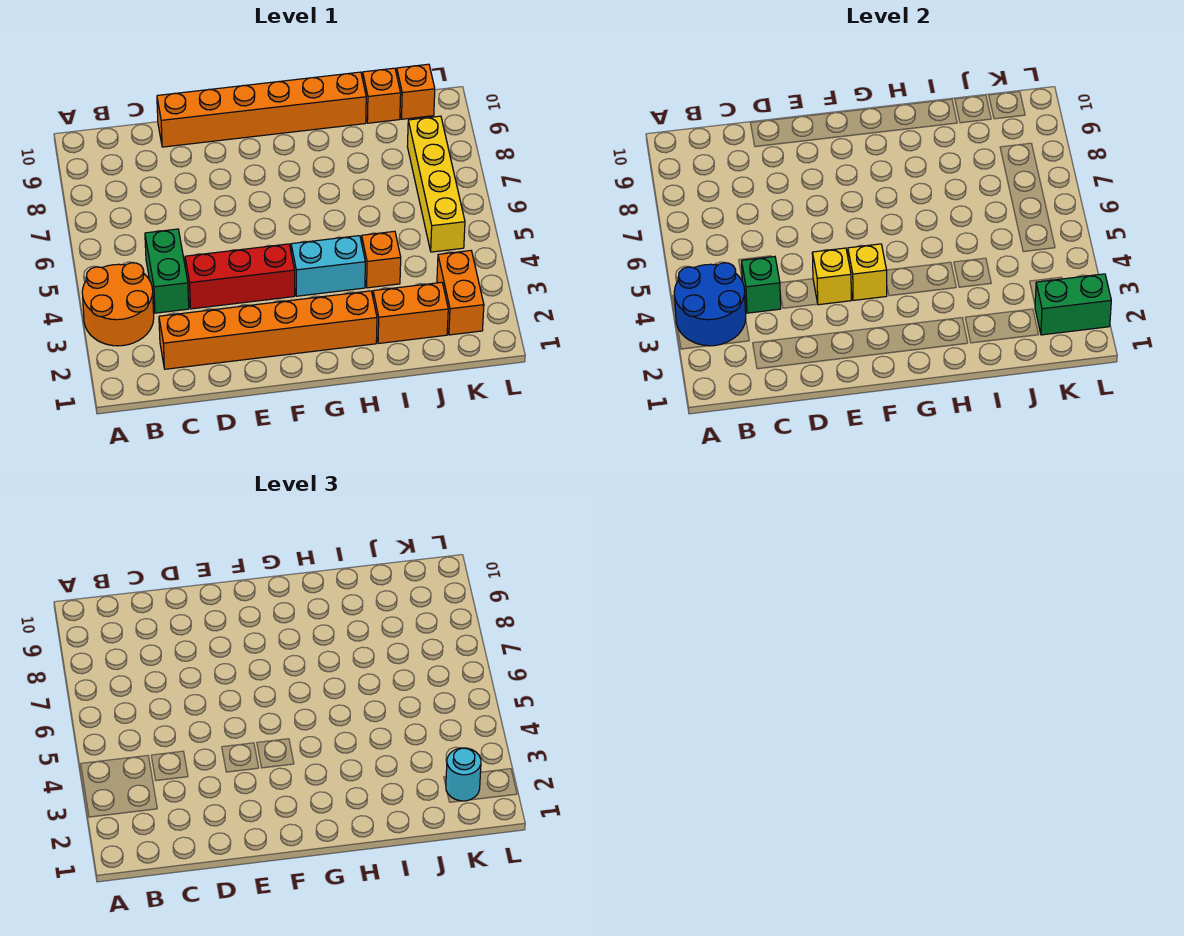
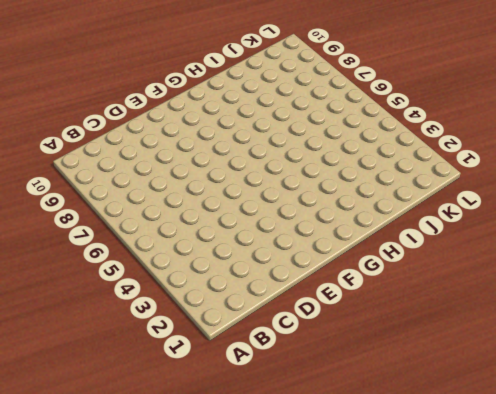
none -> orange 2x2 round brick [82,263,154,346]
none -> orange 1x6 brick [159,291,377,369]
none -> green 1x2 brick [145,229,189,313]

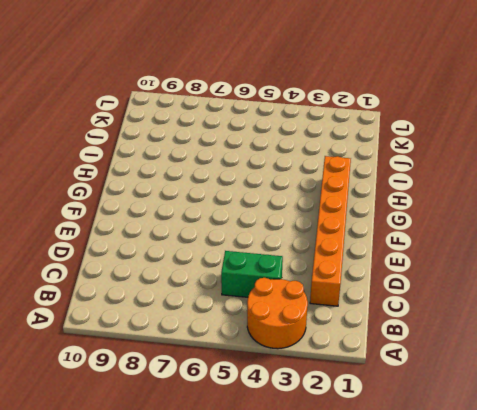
none -> red 1x3 brick [185,244,295,309]
none -> orange 1x6 brick [157,72,366,147]
none -> cyan 1x2 brick [291,236,365,296]

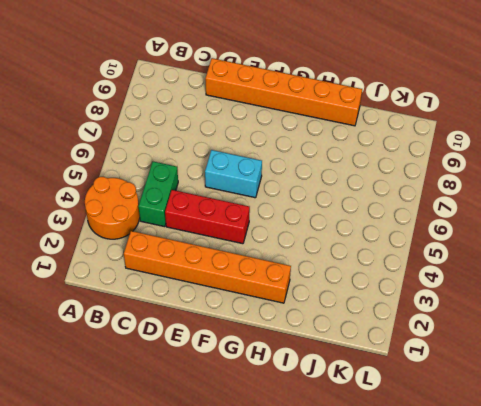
cyan 1x2 brick [205,150,262,198] -> cyan 1x2 brick moved to [291,236,365,296]
none -> orange 1x2 brick [373,282,448,344]
none -> orange 1x1 brick [362,231,401,288]
none -> orange 1x1 brick [363,68,401,123]

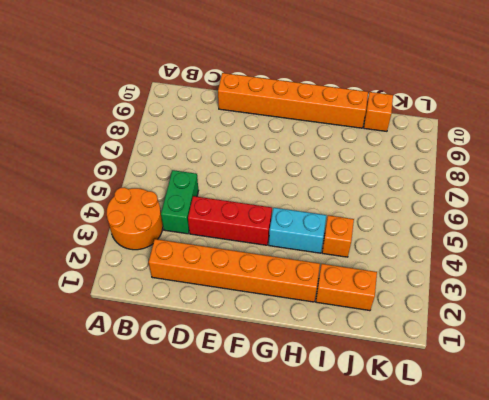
none -> orange 1x2 brick [437,251,484,335]
none -> yellow 1x4 brick [407,116,465,252]
none -> orange 1x1 brick [397,64,435,119]

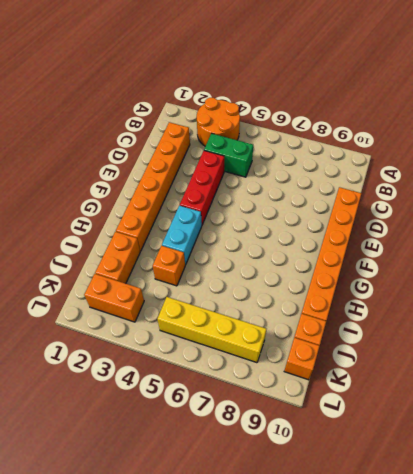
none -> blue 2x2 round brick [674,263,746,346]
none -> green 1x1 brick [742,257,781,313]
none -> yellow 1x1 brick [812,248,851,305]

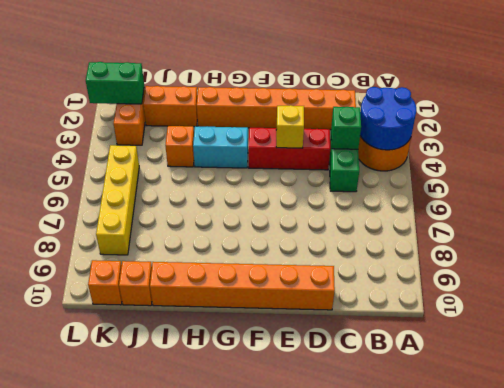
none -> yellow 1x1 brick [848,244,887,300]
none -> cyan 1x1 round brick [446,748,481,801]

